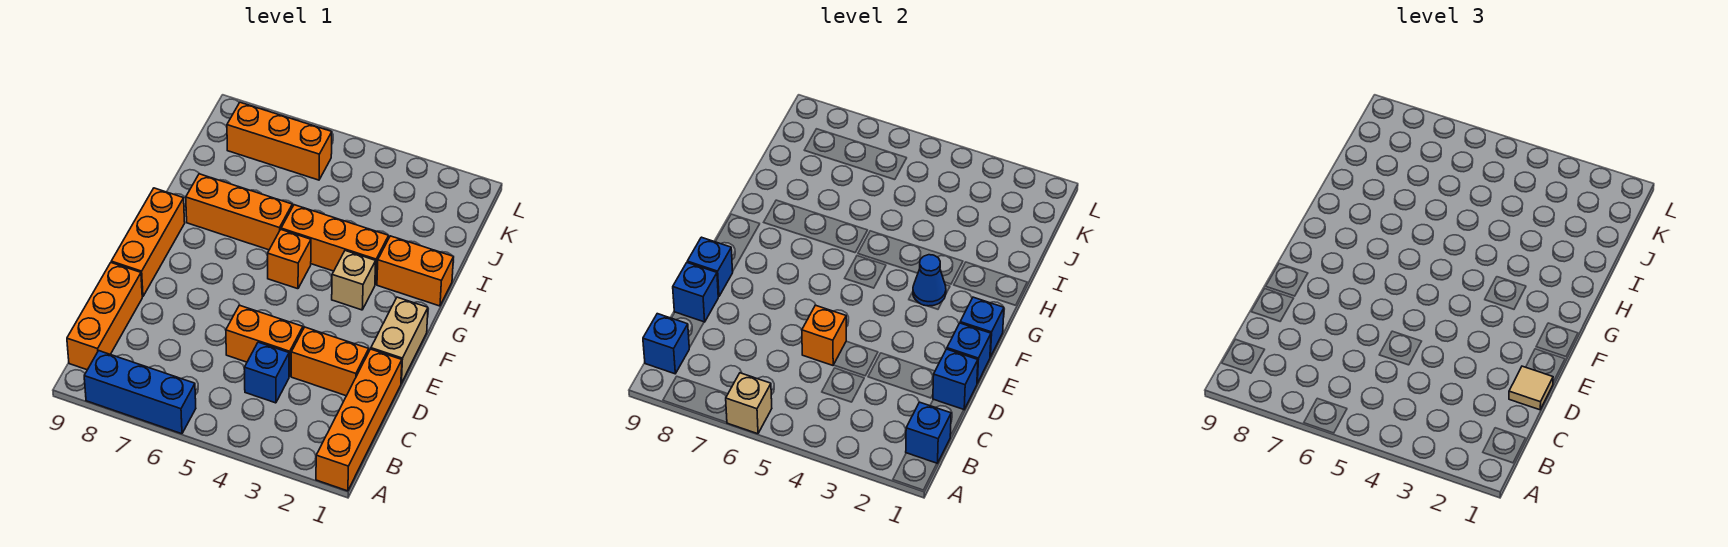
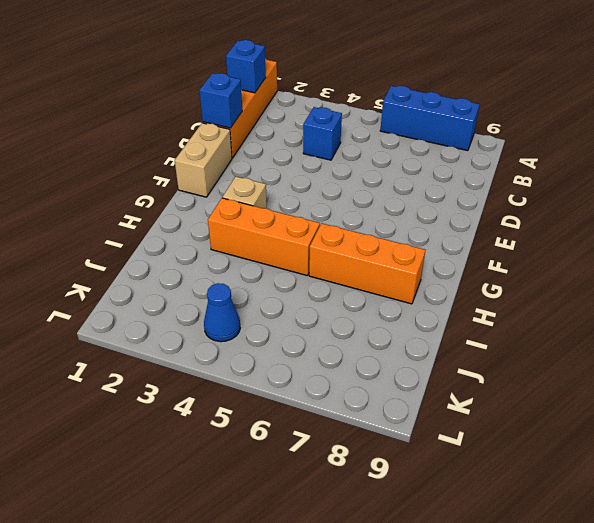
blue 1x1 cone [204,283,240,342] -> blue 1x1 cone moved to [913,255,946,306]
none -> orange 1x3 brick [67,263,142,370]
none -> orange 1x2 brick [291,327,369,396]
none -> orange 1x2 brick [226,305,303,377]

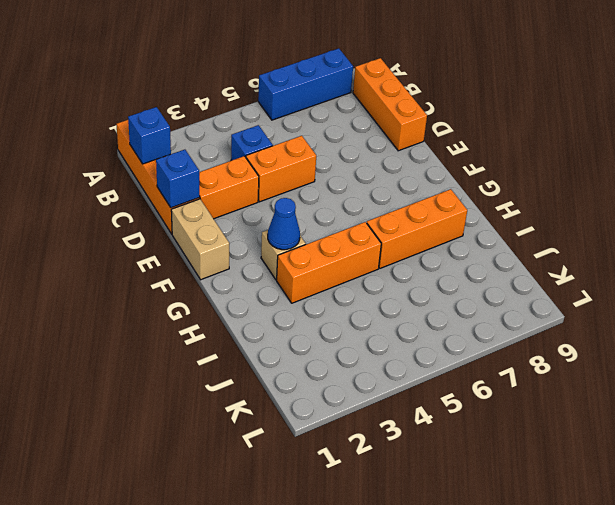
none -> orange 1x3 brick [111,188,185,297]
none -> orange 1x1 brick [268,230,311,289]
none -> orange 1x2 brick [377,236,454,306]

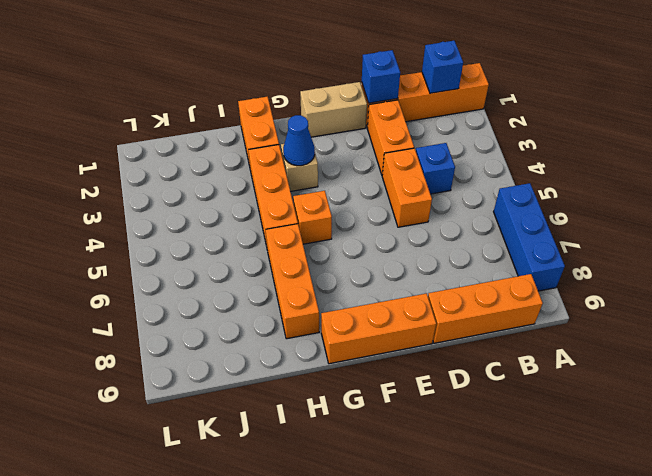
none -> orange 1x3 brick [227,102,332,180]
none -> tan 1x1 brick [726,373,772,434]
none -> blue 1x1 brick [643,314,689,374]

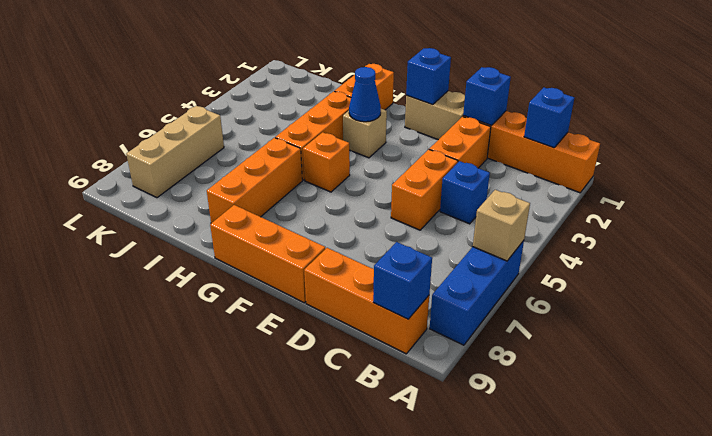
tan 1x3 brick [126,106,224,198] -> orange 1x3 brick [227,102,332,180]
none -> orange 1x1 brick [802,305,846,365]
none -> blue 1x1 brick [673,263,718,322]
none -> blue 1x1 brick [947,323,991,383]

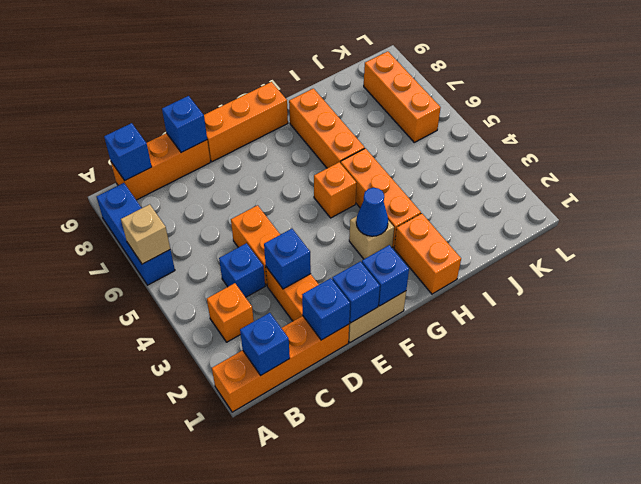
orange 1x1 brick [207,283,254,342] -> orange 1x1 brick moved to [802,305,846,365]
blue 1x1 brick [264,229,311,289] -> blue 1x1 brick moved to [687,237,733,297]
none -> tan 1x1 tile [1509,366,1553,410]

